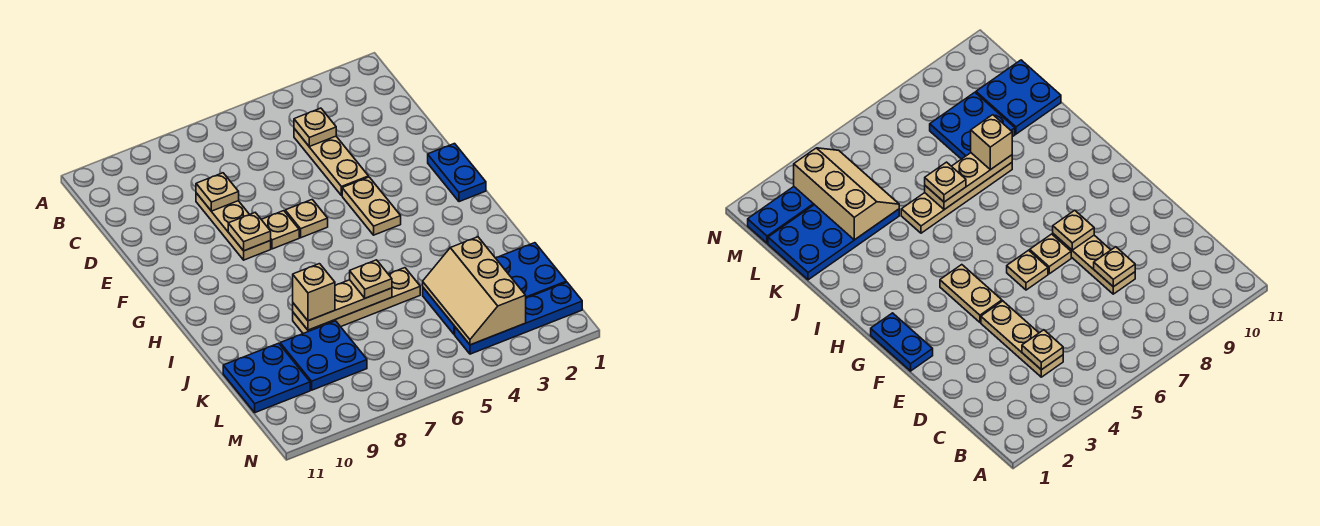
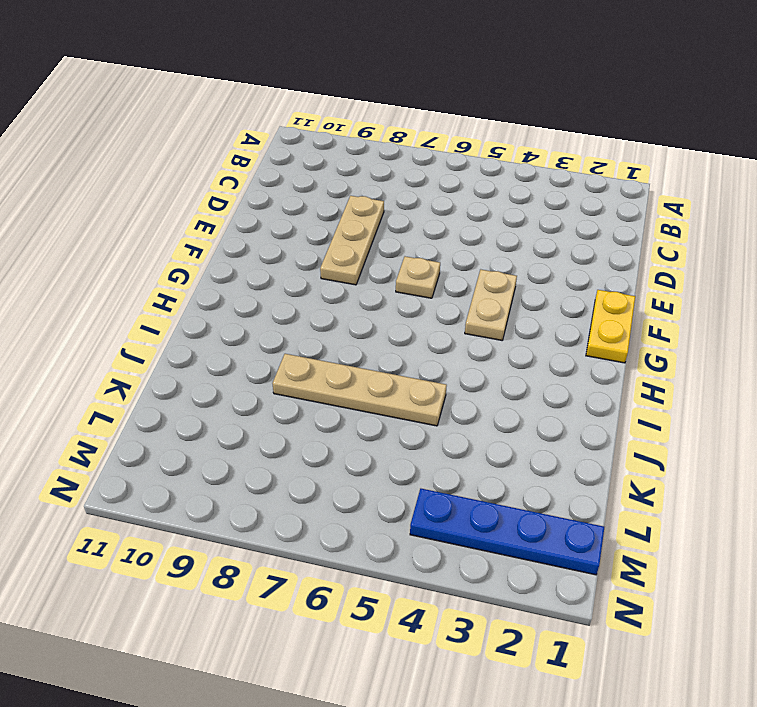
yellow 1x2 plate [586,290,635,363] -> blue 1x2 plate [428,144,486,202]
none -> tan 1x3 plate [294,129,369,196]
none -> tan 1x1 plate [261,211,299,249]
none -> blue 2x4 plate [423,243,566,334]

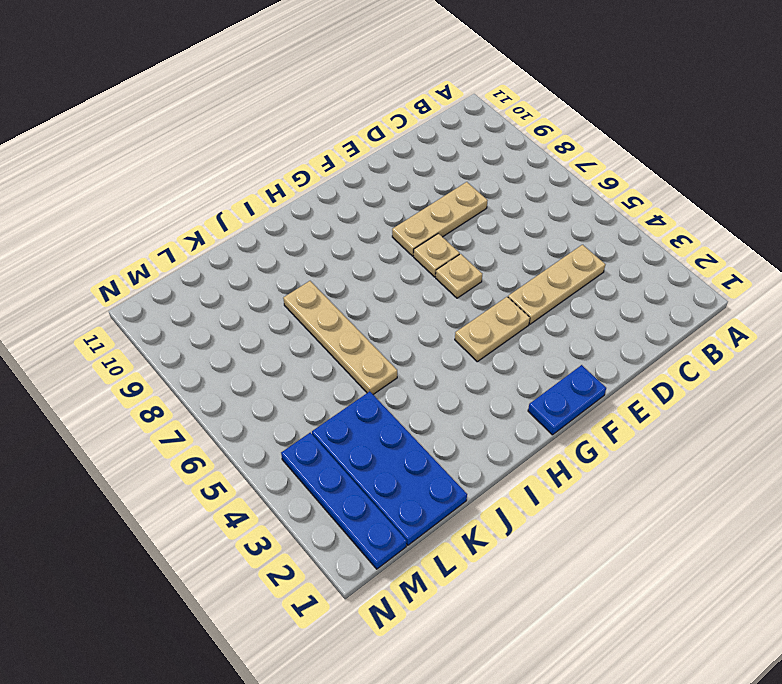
none -> blue 2x2 plate [280,321,367,390]
none -> blue 2x2 plate [223,343,310,413]
none -> tan 1x1 plate [294,108,336,146]

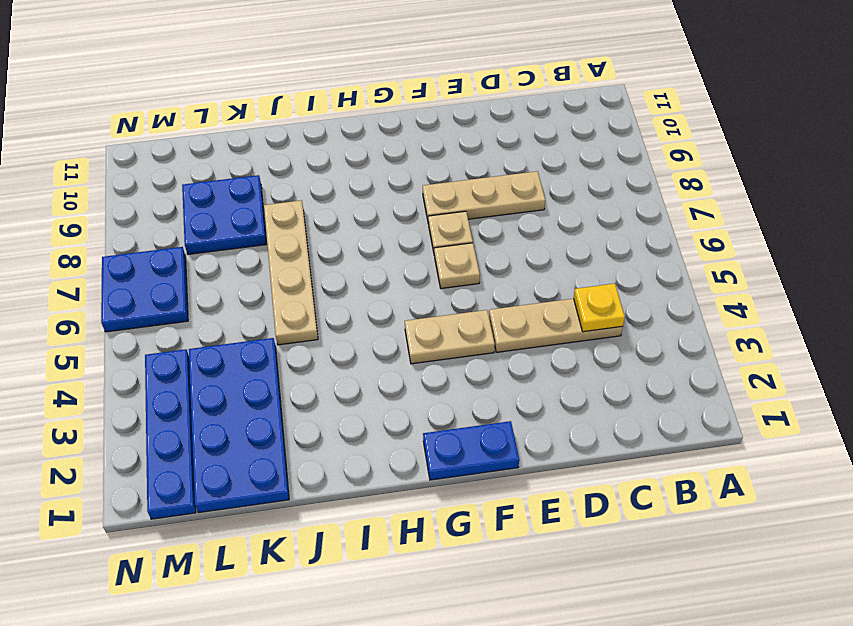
yellow 1x1 plate [574,284,625,332] -> tan 1x1 plate [294,108,336,146]
blue 2x2 plate [101,247,188,332] -> blue 2x2 plate moved to [223,343,310,413]
none -> tan 1x1 plate [196,173,239,211]
none -> tan 1x1 plate [228,213,271,251]
none -> tan 1x3 plate [293,280,392,330]

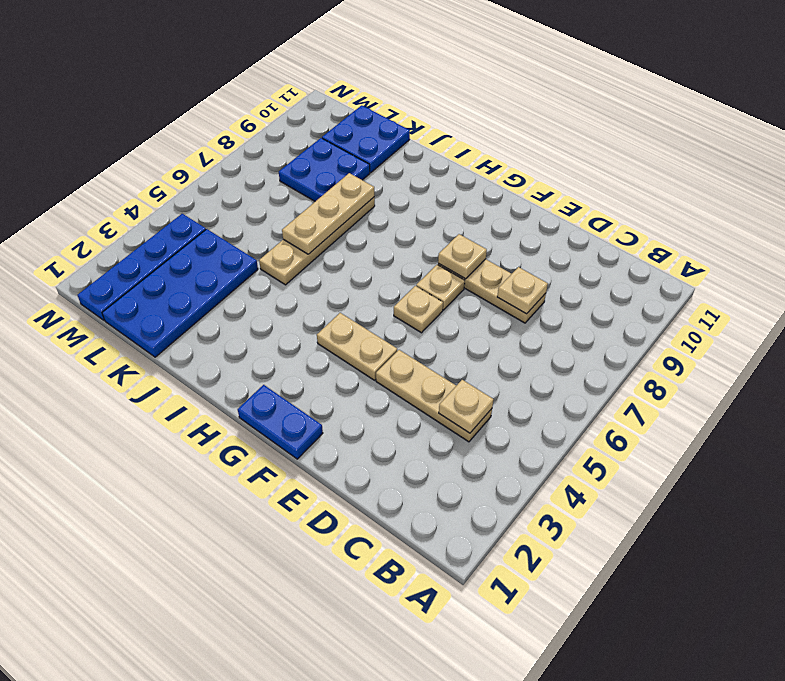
none -> tan 2x3 slope [423,237,526,345]
none -> tan 1x1 plate [350,260,392,298]
none -> tan 1x1 brick [293,264,335,321]

